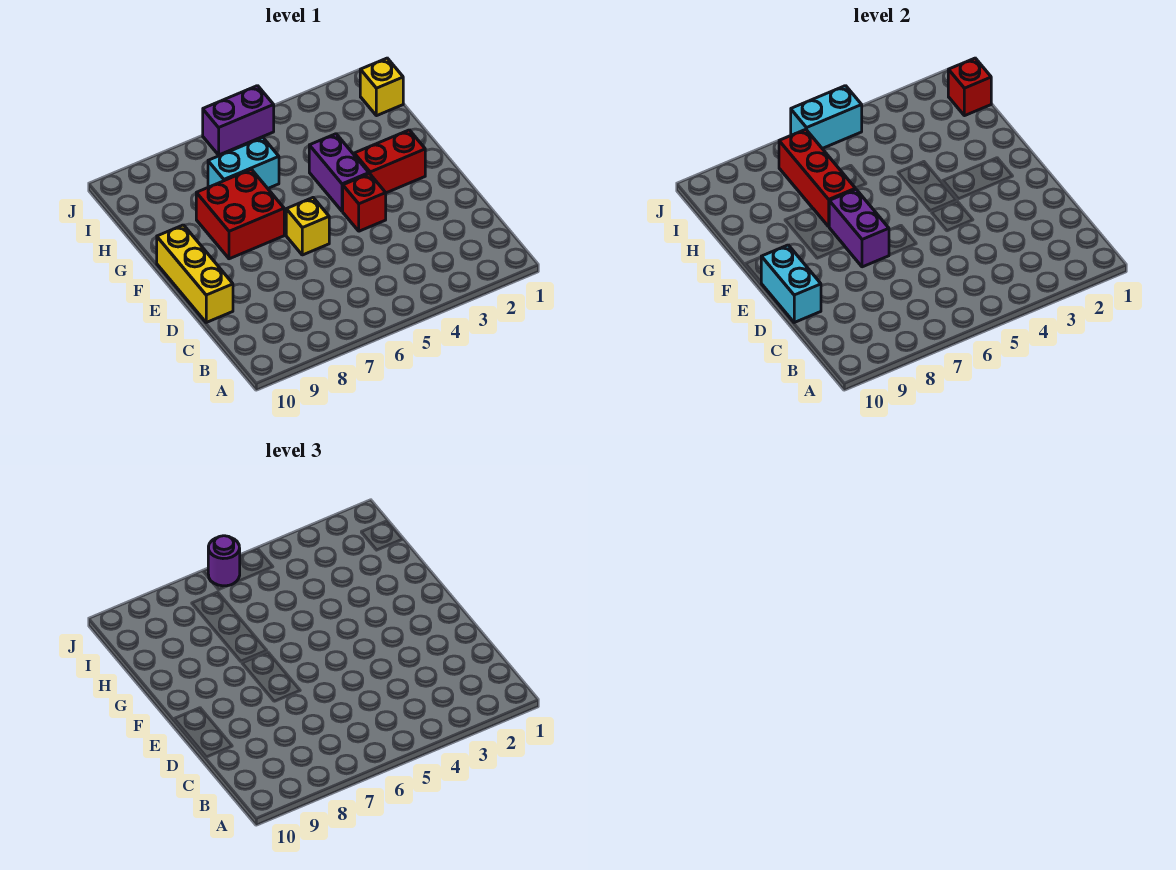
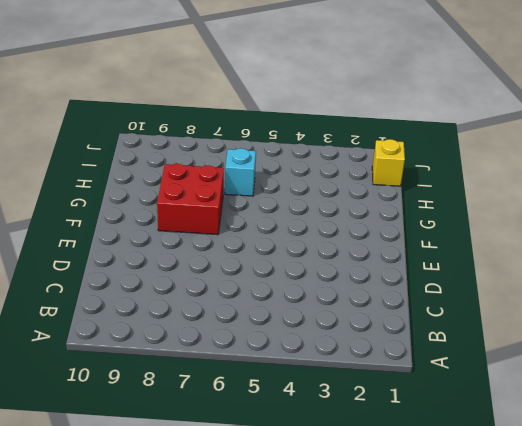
cyan 1x1 brick [225,148,256,196] -> cyan 1x2 brick [208,138,279,188]
none -> yellow 1x3 brick [157,225,233,322]
none -> red 1x1 brick [343,174,386,231]
none -> yellow 1x1 brick [286,198,329,255]

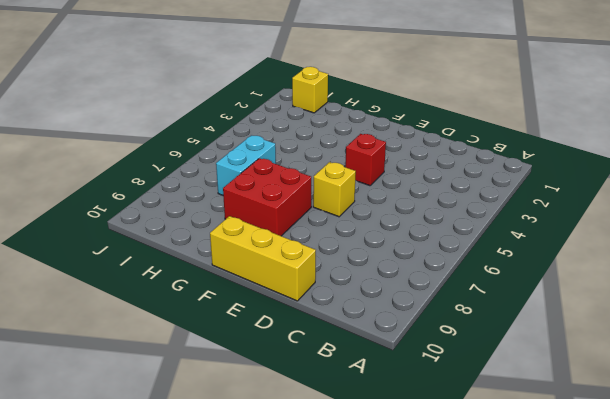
none -> red 1x2 brick [354,130,425,193]
none -> purple 1x2 brick [309,134,369,211]
none -> purple 1x2 brick [203,86,274,155]

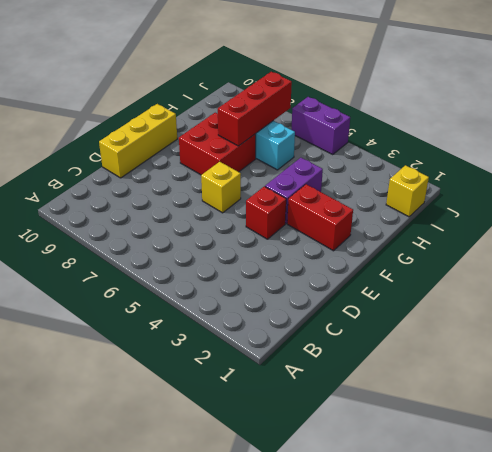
none -> cyan 1x2 brick [761,245,821,322]
none -> purple 1x2 brick [829,189,889,267]
none -> red 1x1 brick [948,58,991,116]

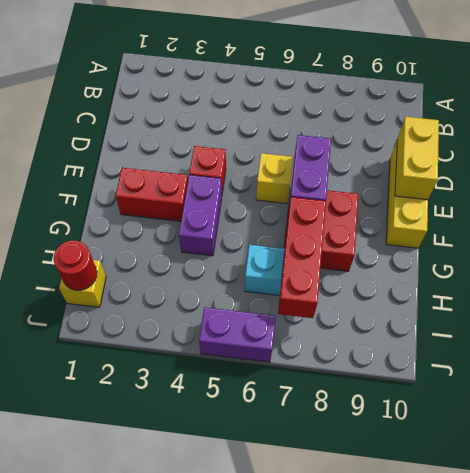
yellow 1x2 brick [395,117,439,200] -> cyan 1x2 brick [761,245,821,322]
red 1x1 round brick [54,241,97,290] -> red 1x1 brick [948,58,991,116]
none -> cyan 1x2 brick [791,86,862,149]
none -> purple 1x1 round brick [208,536,240,586]

